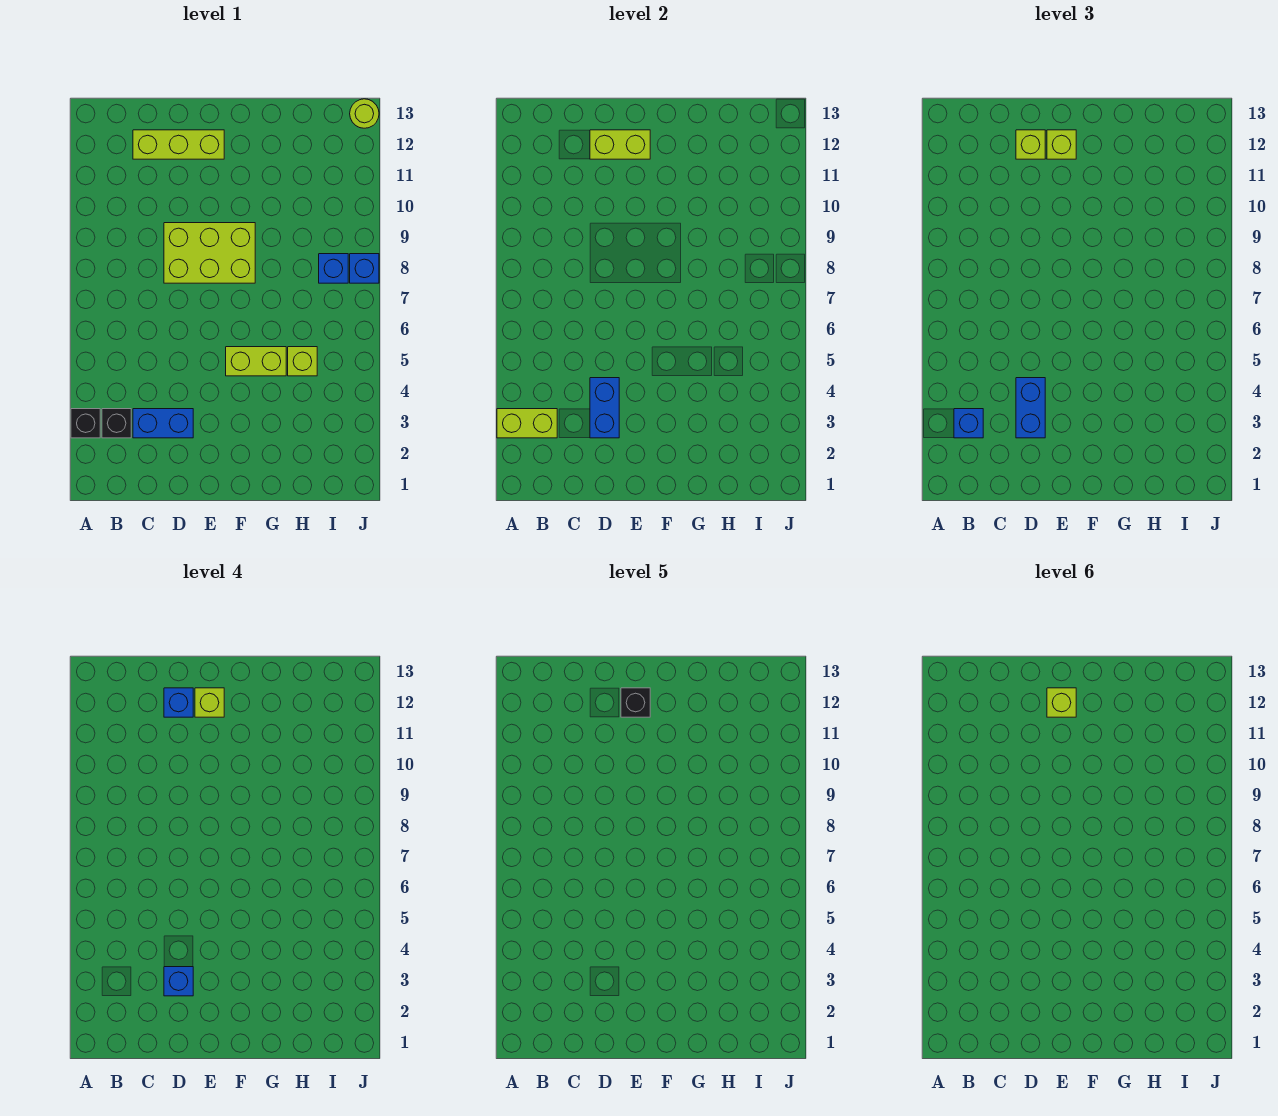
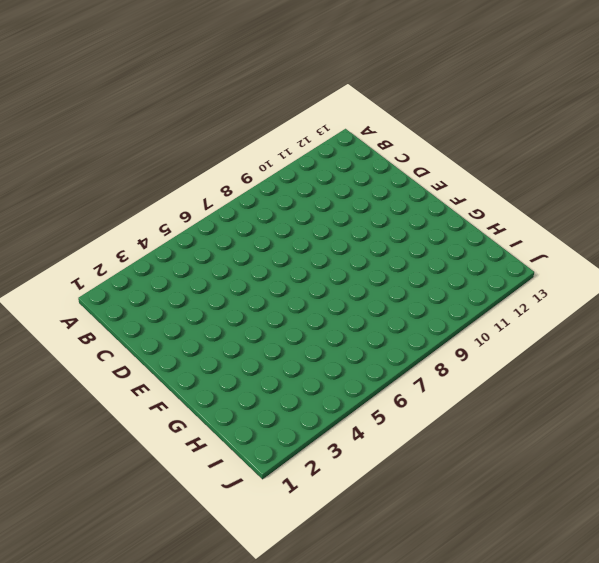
none -> black 1x1 brick [71,409,100,438]
none -> black 1x1 brick [102,409,131,438]
none -> blue 1x2 brick [133,409,193,438]

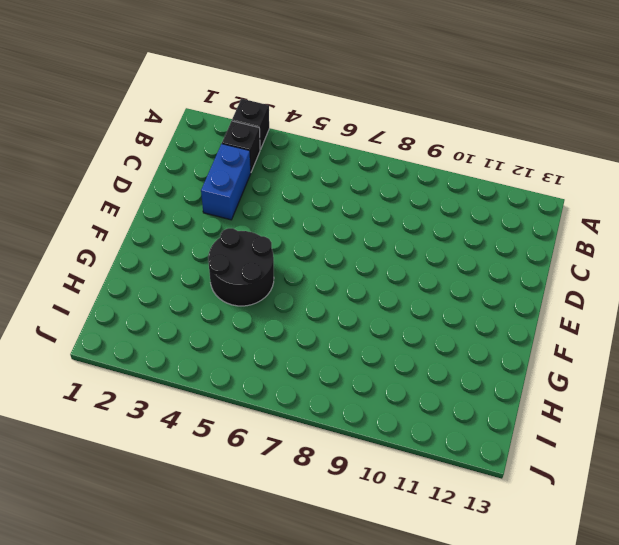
black 2x2 round brick [208,228,274,306] -> lime 1x2 brick [226,347,286,376]
none -> lime 1x3 brick [133,130,224,159]
none -> lime 2x3 brick [164,223,255,283]
none -> lime 1x1 brick [288,347,317,376]

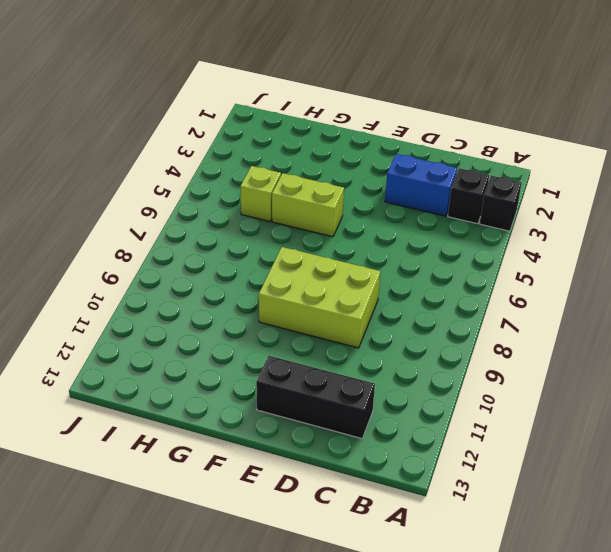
black 1x3 brick [256,356,375,439] -> lime 1x3 brick [133,130,224,159]
none -> blue 1x1 brick [319,254,348,283]
none -> blue 1x1 brick [350,254,379,283]
none -> lime 1x1 round brick [350,99,379,128]

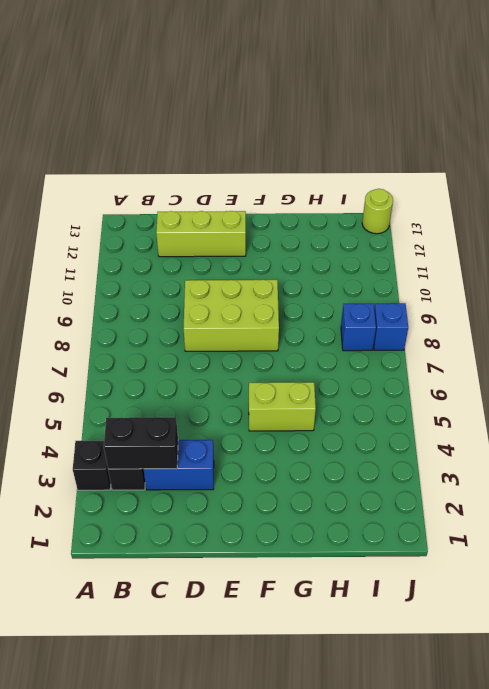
black 1x2 brick [104,417,178,469] -> lime 1x2 brick [497,409,557,438]
none -> lime 1x1 brick [288,347,317,376]
none -> blue 1x2 brick [590,378,619,438]
none -> lime 1x2 brick [590,130,650,159]

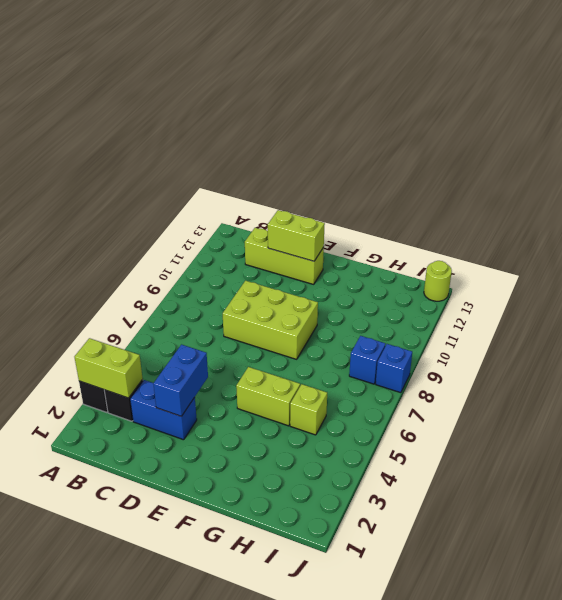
none -> blue 1x1 brick [954,409,983,438]
none -> blue 1x2 brick [1016,378,1045,438]
none -> lime 1x1 brick [1016,130,1045,159]

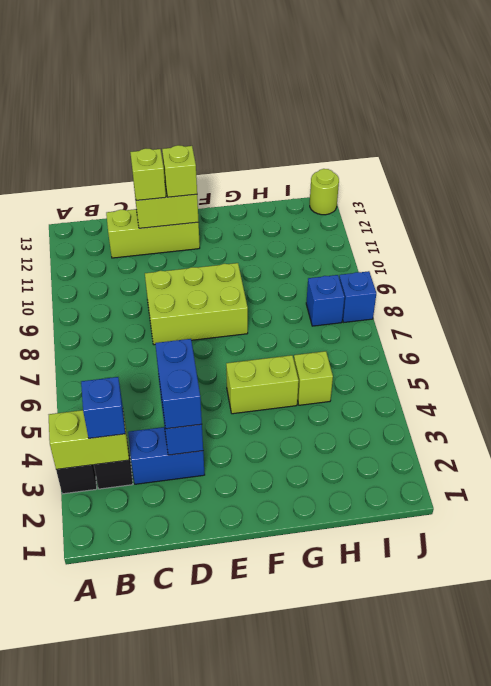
none -> blue 1x1 brick [164,967,193,996]
none -> blue 1x1 brick [164,688,193,717]
none -> lime 1x1 brick [195,688,224,717]

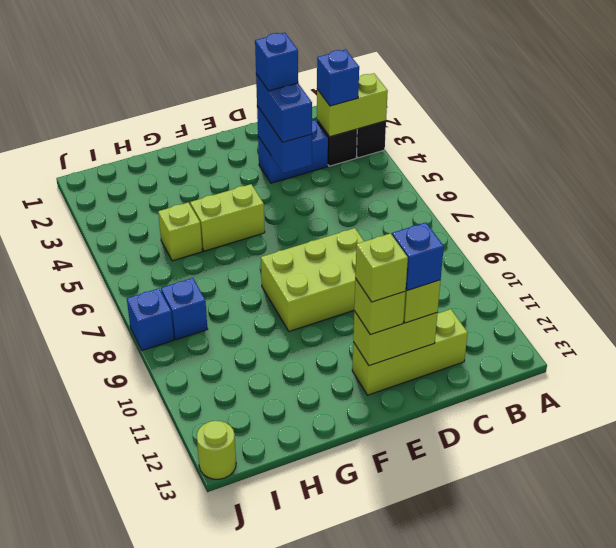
none -> black 1x1 brick [621,688,650,717]
none -> lime 1x1 brick [1047,688,1076,717]

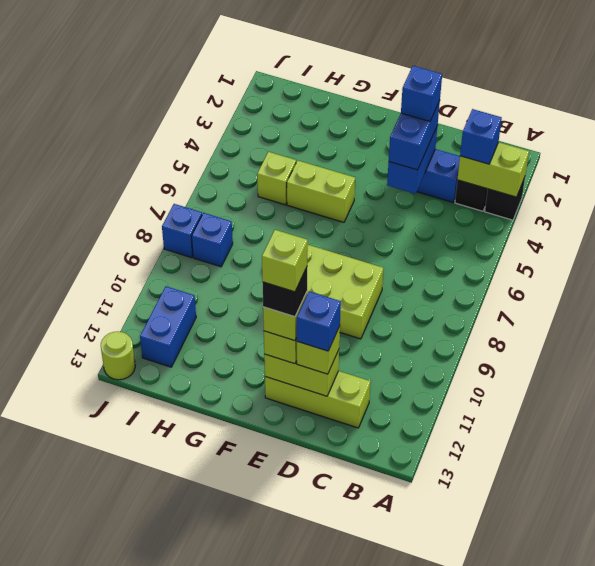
blue 1x2 brick [140,286,196,367] -> none

